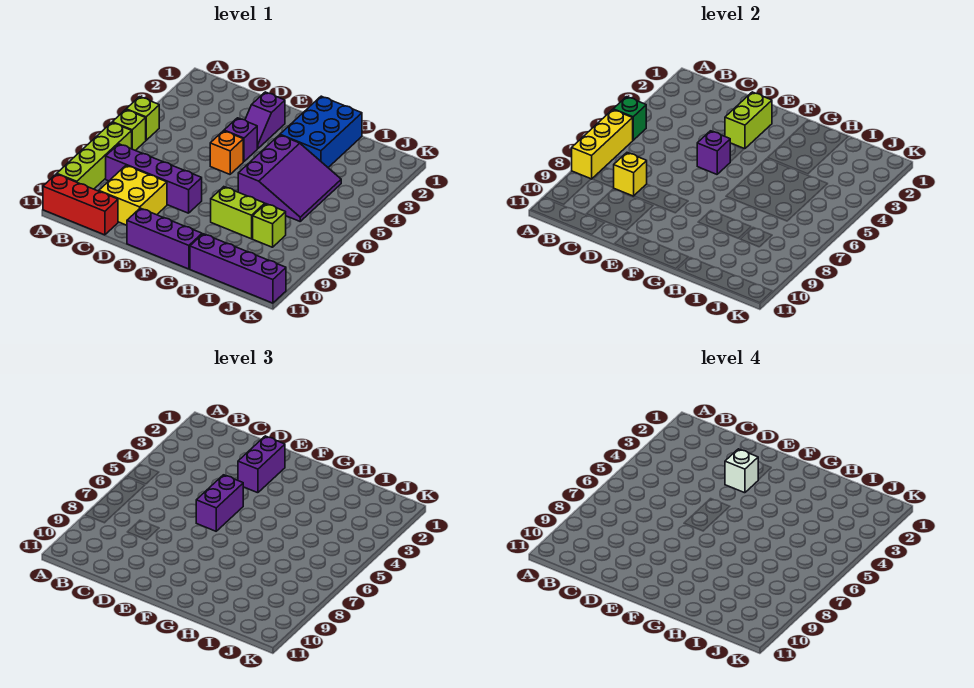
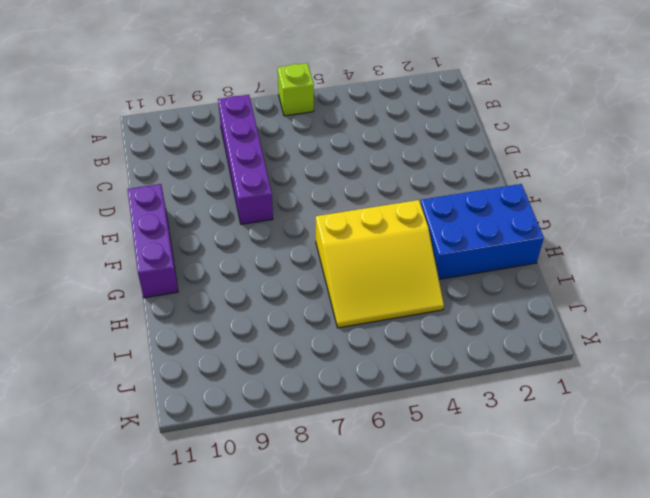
yellow 3x3 slope [316,200,444,328] -> purple 3x3 slope [238,135,341,221]
none -> lime 1x1 brick [126,97,159,140]
none -> lime 1x4 brick [57,123,132,189]
none -> red 1x3 brick [43,174,118,235]

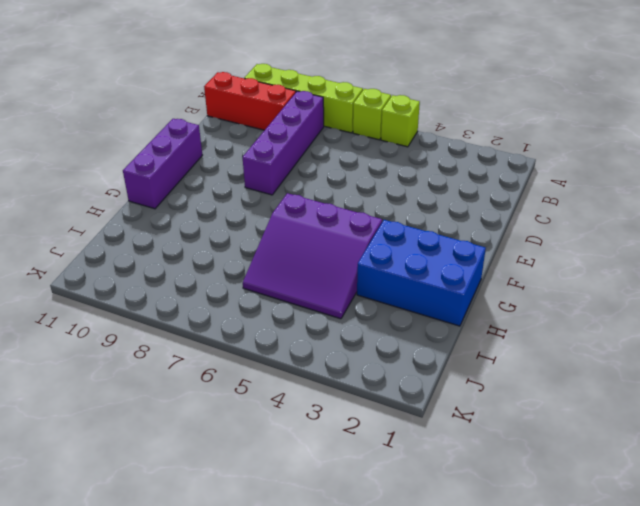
red 1x3 brick [204,72,296,130] -> red 1x3 brick turned to [43,174,118,235]
none -> yellow 2x2 brick [99,165,167,225]
none -> purple 1x2 slope [245,92,285,149]
none -> purple 1x1 brick [224,118,257,162]

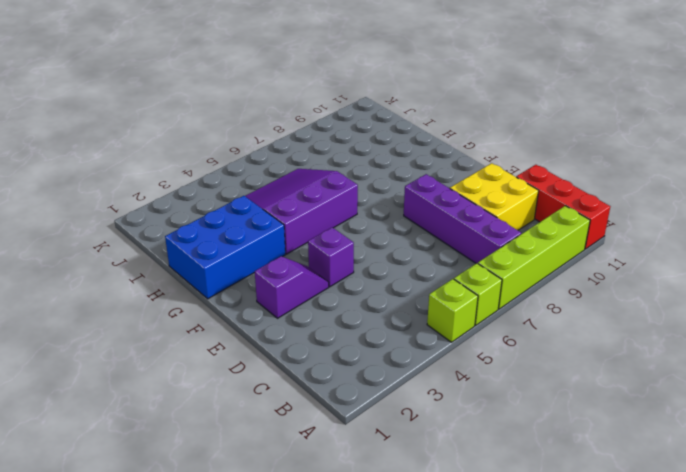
none -> orange 1x1 brick [210,131,243,174]
none -> purple 1x3 brick [127,208,202,269]
none -> lime 1x2 brick [211,187,265,239]

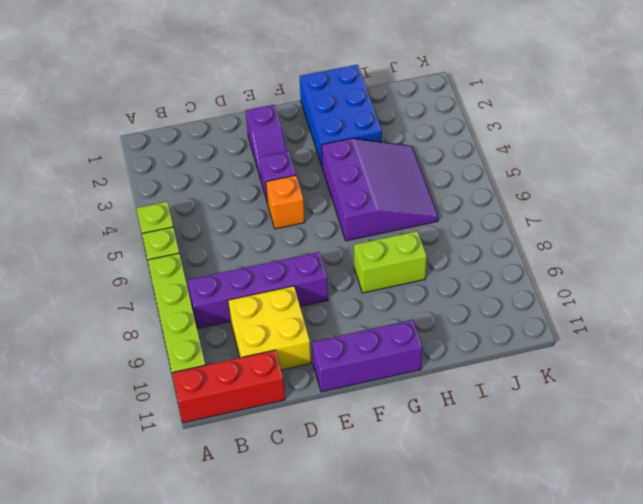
none -> purple 1x4 brick [190,234,286,303]
none -> lime 1x1 brick [253,204,286,247]
none -> green 1x1 brick [613,97,646,140]

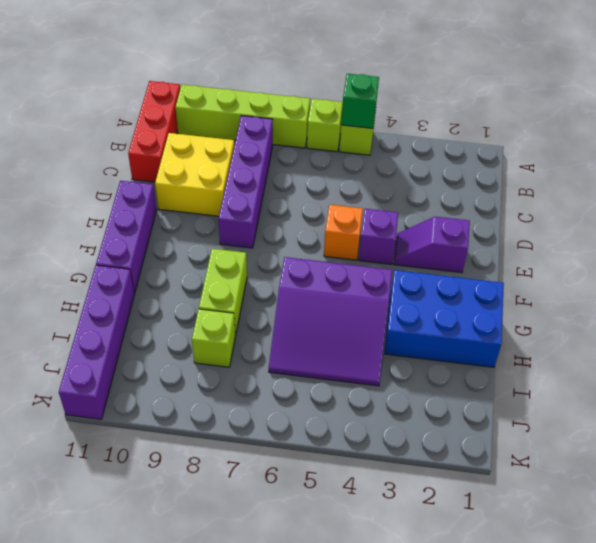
none -> yellow 1x3 brick [572,110,633,179]
none -> yellow 1x1 brick [614,153,647,196]
none -> lime 1x2 brick [725,92,772,149]

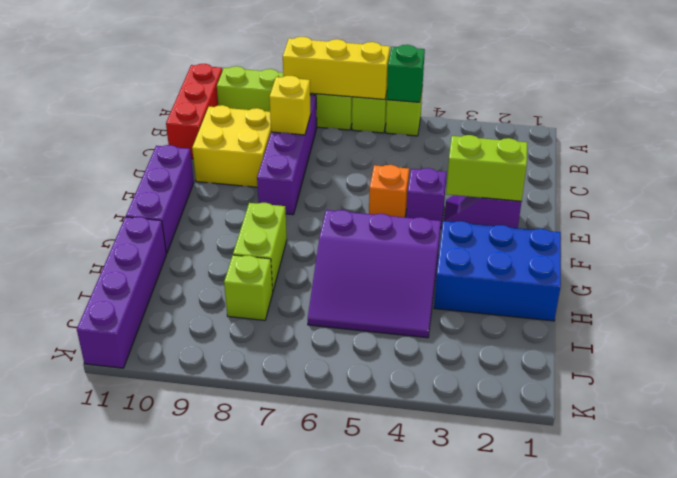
none -> purple 1x1 brick [697,131,730,174]
none -> purple 1x2 brick [238,436,285,493]
none -> purple 1x2 brick [196,475,243,531]

